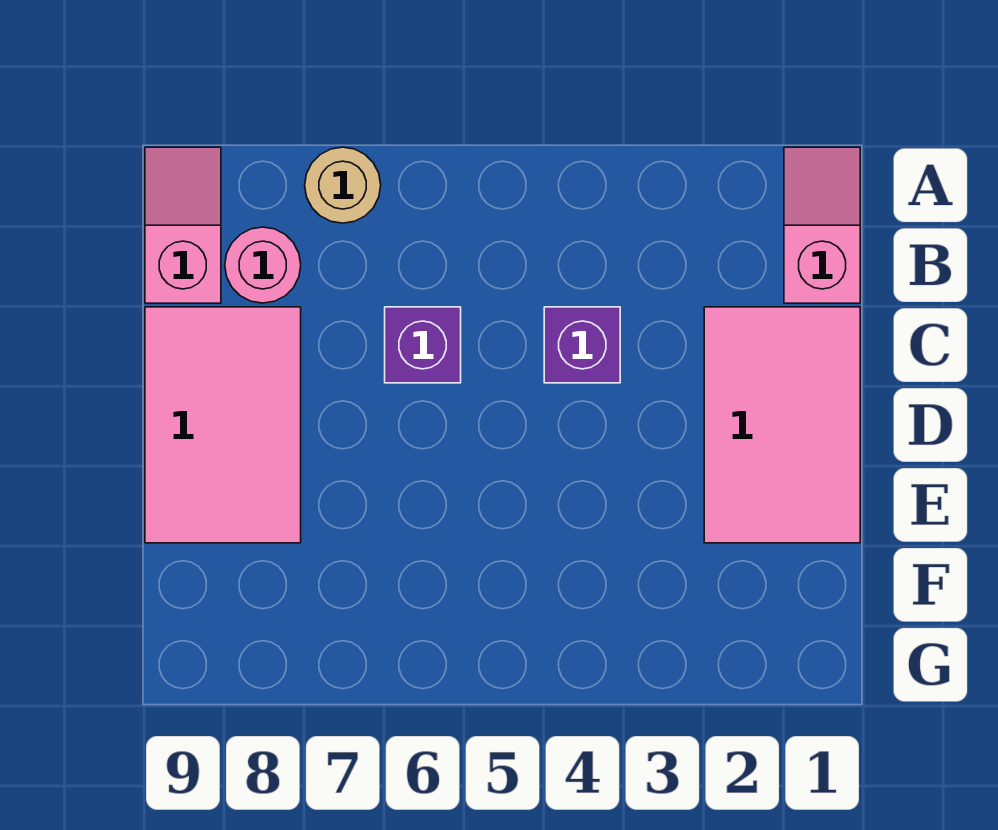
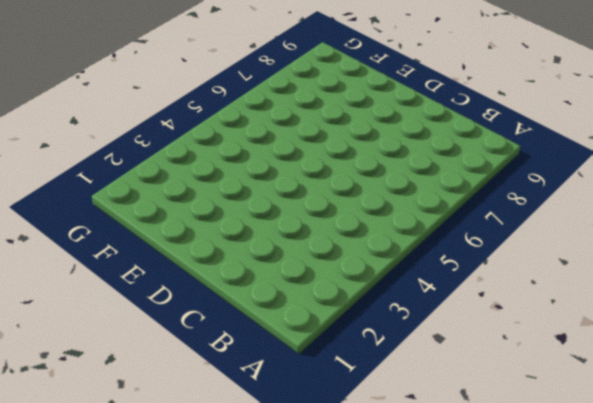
none -> pink 1x2 slope [784,147,860,303]
none -> tan 1x1 round brick [305,147,381,223]

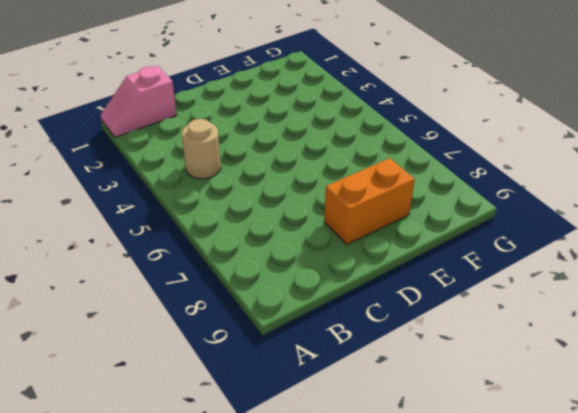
tan 1x1 round brick [182,119,221,179] -> tan 1x1 round brick moved to [305,147,381,223]
orange 1x2 brick [324,158,415,244] -> pink 2x3 tile [145,307,301,543]
none -> pink 1x2 slope [145,147,221,303]
none -> pink 1x1 round brick [225,227,301,303]

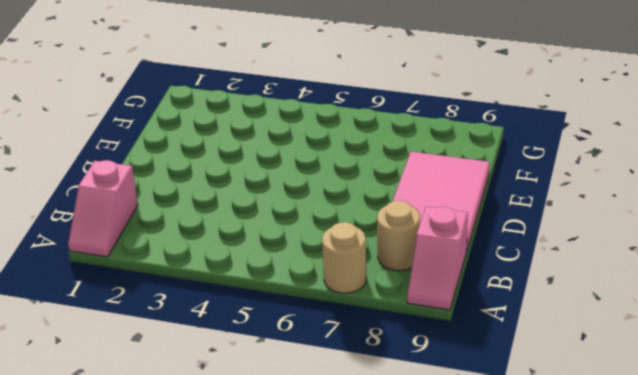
tan 1x1 round brick [377,201,420,271] -> pink 1x1 round brick [225,227,301,303]
none -> pink 2x3 tile [704,307,860,543]
none -> purple 1x1 brick [544,307,620,383]

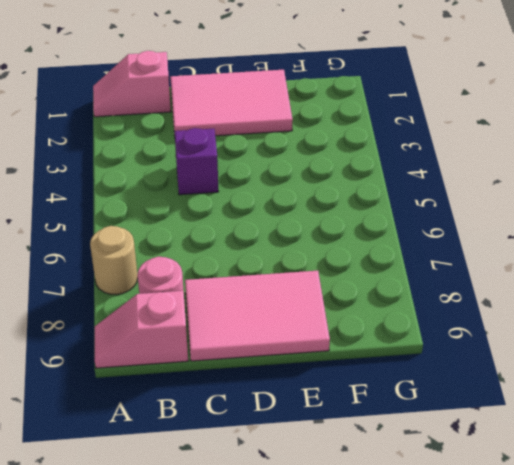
none -> purple 1x1 brick [385,307,461,383]

